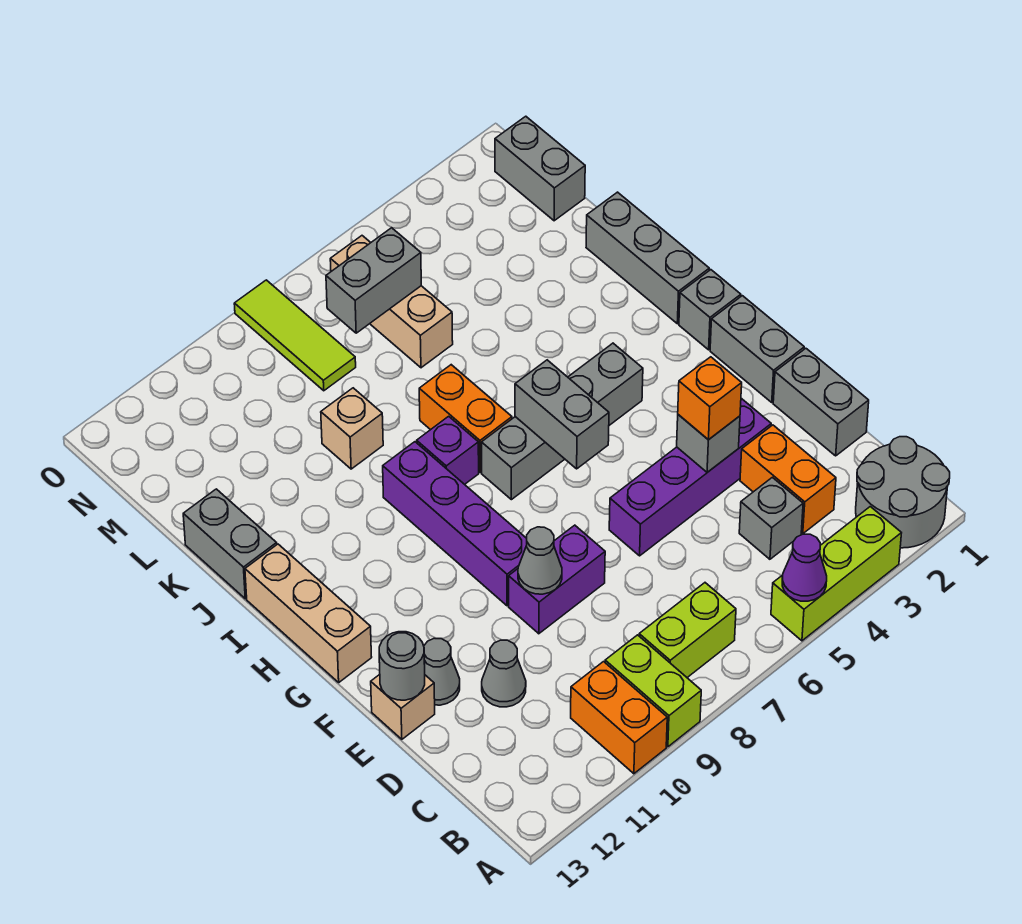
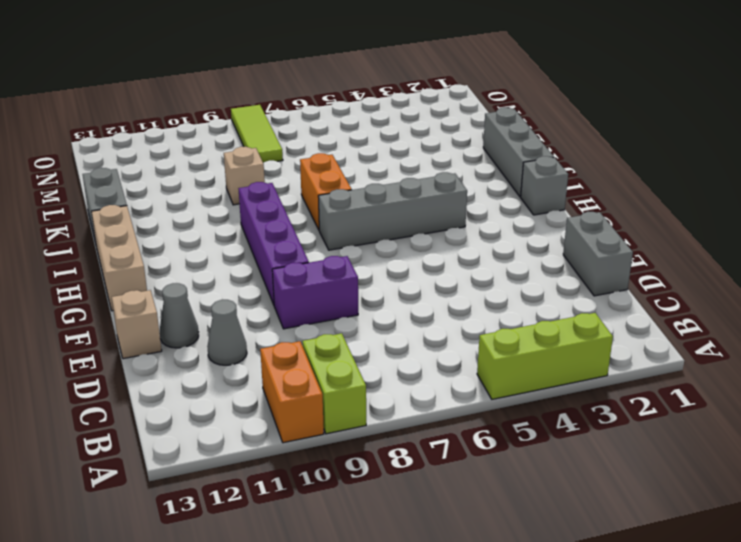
none -> grey 2x2 round brick [856,437,950,548]
none -> lime 1x2 brick [639,583,736,677]
none -> orange 1x2 brick [740,425,836,534]
none -> grey 1x1 brick [739,477,803,559]

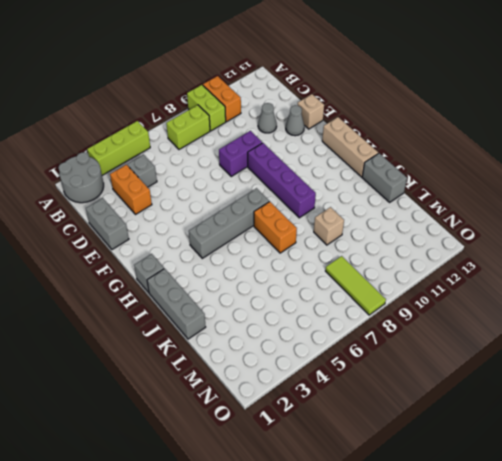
none -> purple 1x4 brick [609,398,771,556]
none -> grey 1x2 brick [710,296,804,402]
none -> purple 1x1 brick [417,416,479,484]
none -> tan 1x3 brick [330,236,453,368]

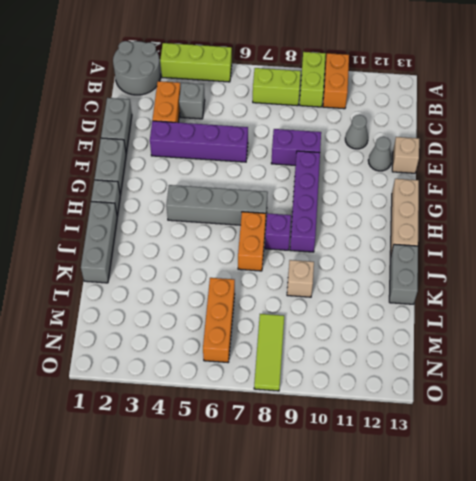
orange 1x3 brick [203,278,235,362] -> tan 1x3 brick [330,236,453,368]
none -> grey 1x2 brick [495,116,585,221]
none -> purple 1x1 cone [782,534,827,601]
none -> grey 1x1 brick [677,415,740,472]
none -> grey 1x1 cone [518,527,562,594]

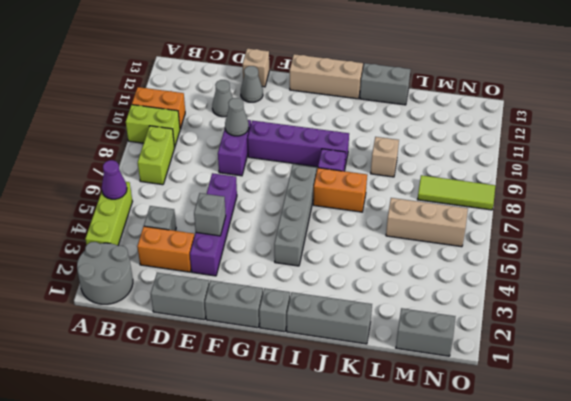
none -> grey 1x1 round brick [379,632,425,700]
none -> grey 1x2 brick [515,360,609,469]
none -> grey 1x2 brick [326,228,421,333]
none -> orange 1x1 brick [678,357,742,440]

